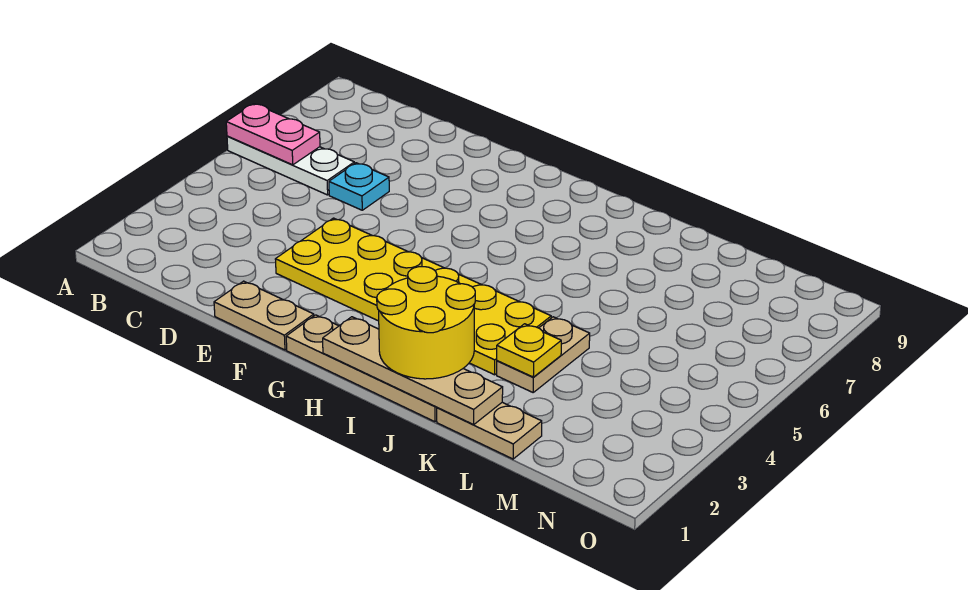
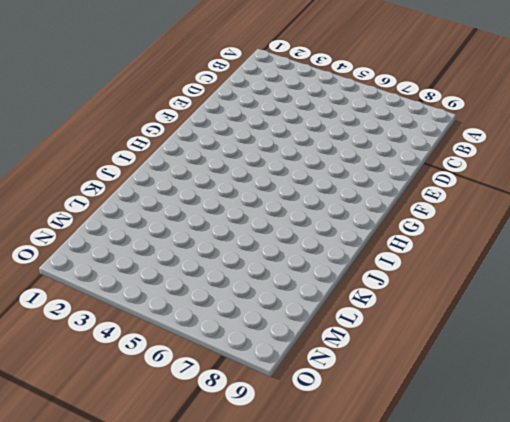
none -> white 1x3 plate [227,136,354,195]
none -> cyan 1x1 plate [329,163,389,210]

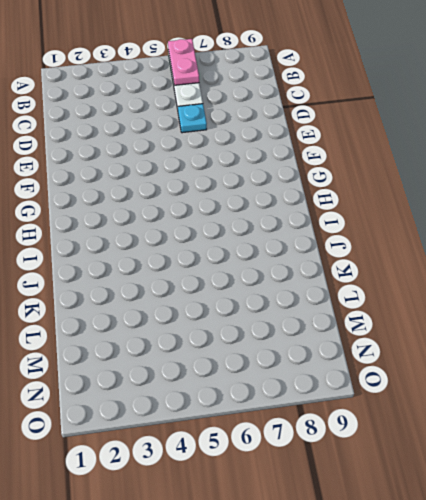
none -> tan 1x2 plate [214,281,314,350]
none -> yellow 2x6 plate [275,218,551,375]

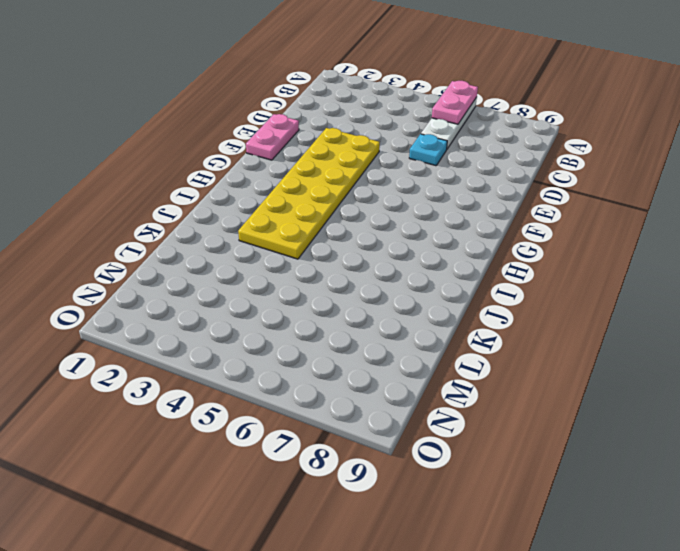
pink 1x2 plate [246,114,299,160] -> tan 1x2 plate [214,281,314,350]
none -> tan 1x4 plate [286,315,437,422]
none -> tan 1x2 plate [437,402,542,459]

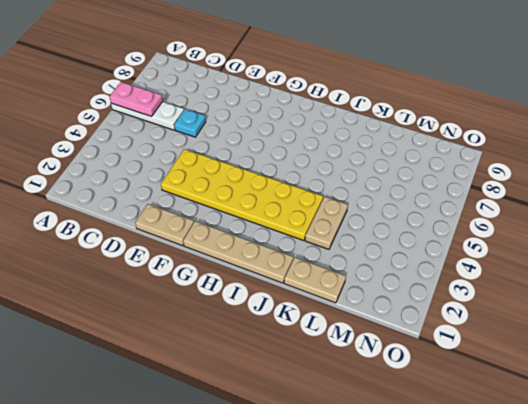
none -> tan 1x4 plate [323,317,503,425]
none -> yellow 1x1 plate [497,324,561,377]

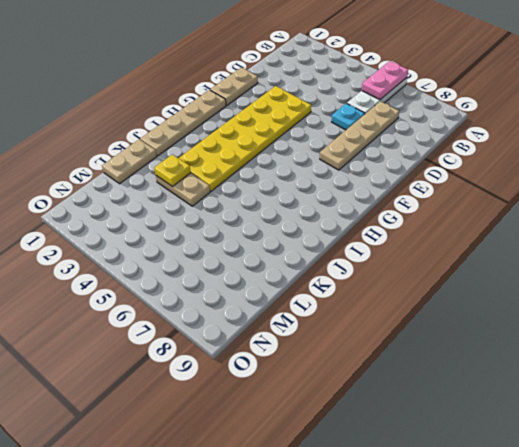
tan 1x4 plate [320,101,399,170] -> tan 1x4 plate moved to [323,317,503,425]
none -> yellow 2x2 round brick [377,267,475,379]

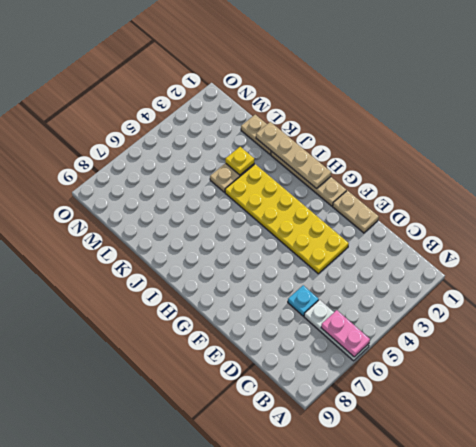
none -> yellow 2x2 round brick [377,267,475,379]

